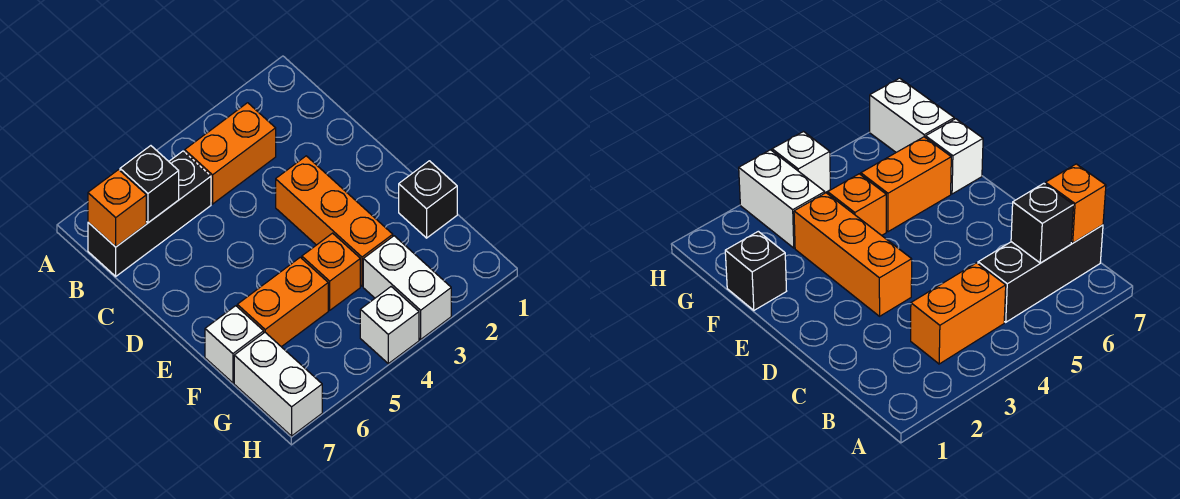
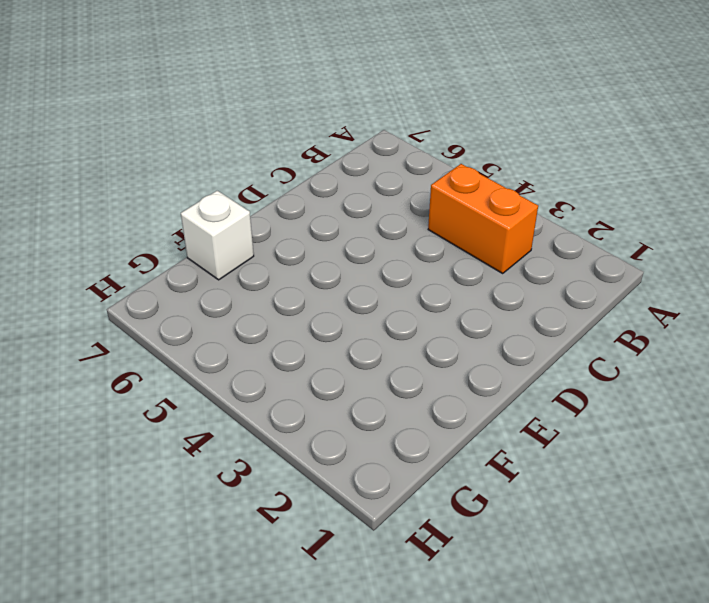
none -> black 1x3 brick [88,151,211,276]
none -> orange 1x3 brick [276,156,393,286]
none -> black 1x1 brick [399,161,457,238]

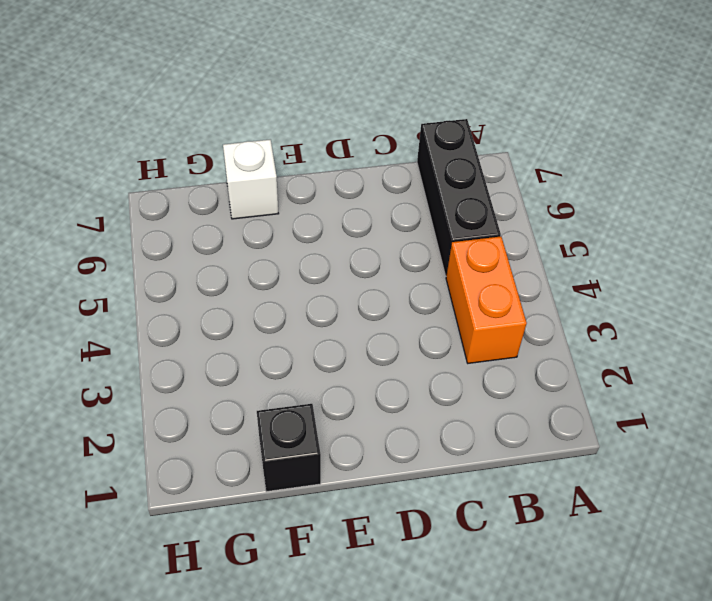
none -> orange 1x3 brick [276,156,393,286]
none -> orange 1x1 brick [302,233,360,310]
none -> orange 1x2 brick [237,257,328,347]

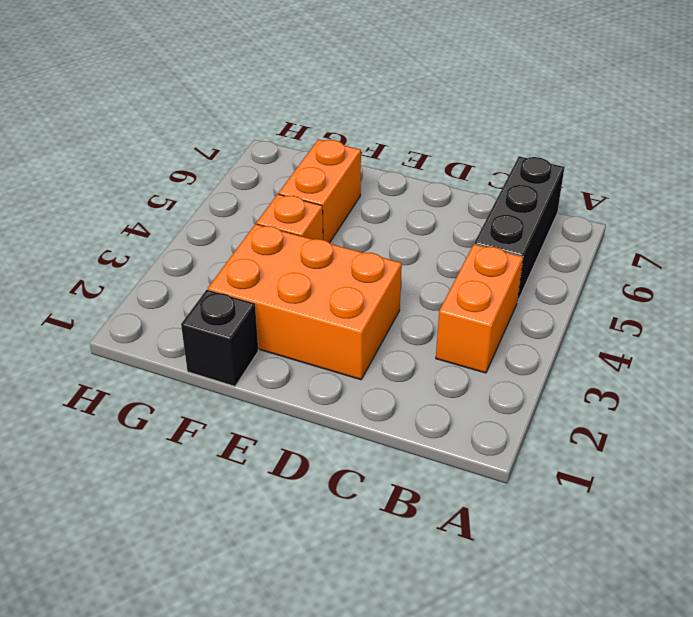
orange 2x3 brick [208,224,402,380] -> orange 1x3 brick [276,156,393,286]
none -> white 1x1 brick [205,306,264,383]
none -> white 1x2 brick [363,236,451,339]
none -> white 1x2 brick [234,333,322,436]

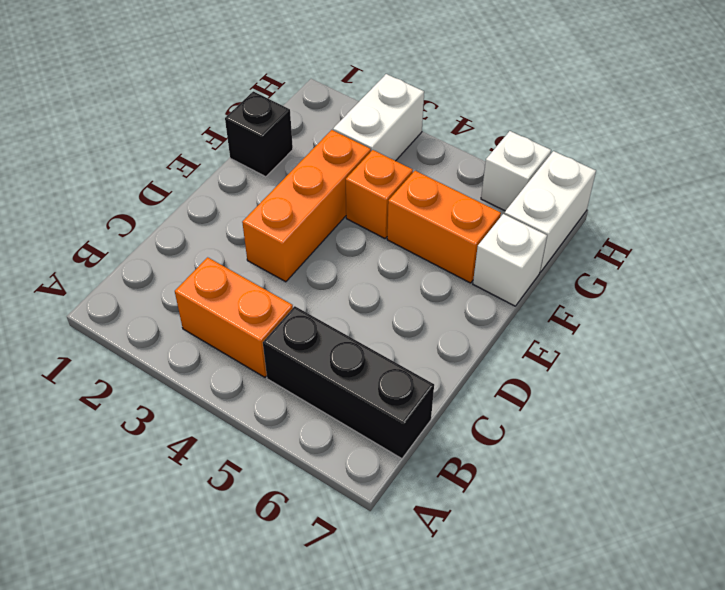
white 1x1 brick [481,131,551,211] -> white 1x1 brick moved to [360,287,419,364]
none -> black 1x1 brick [120,146,179,223]
none -> orange 1x1 brick [88,170,146,247]

